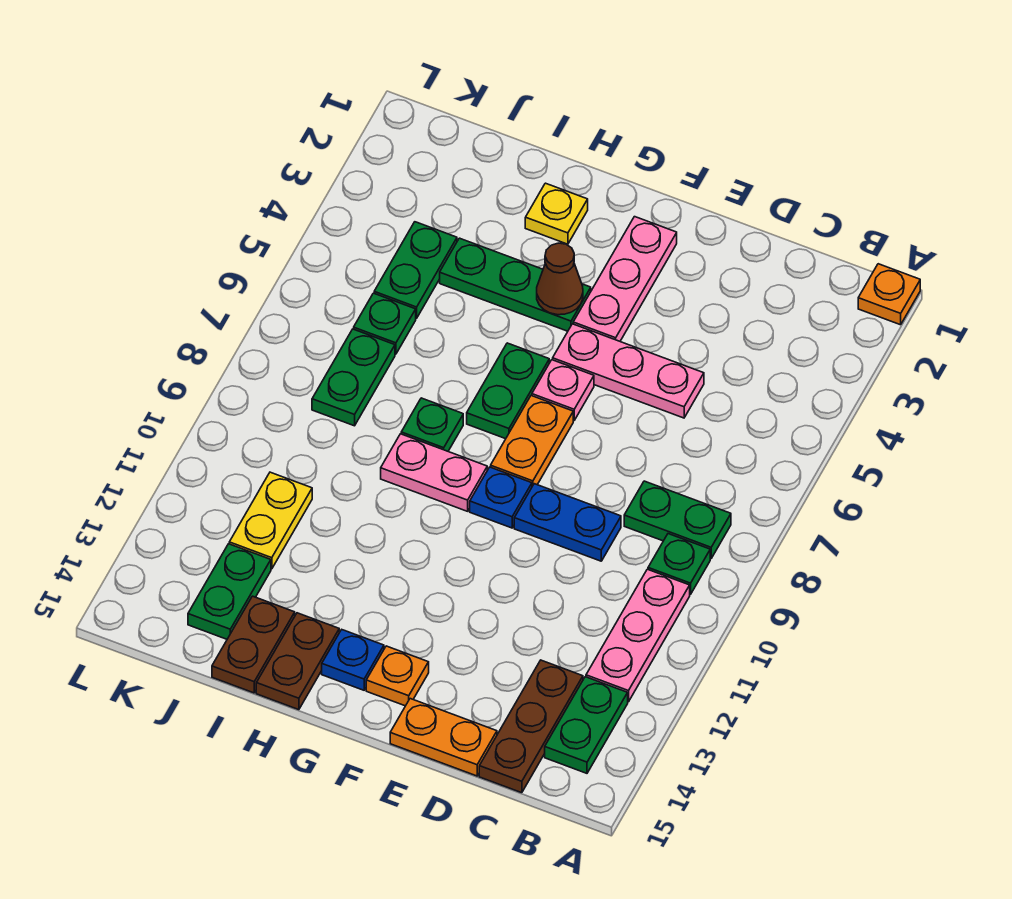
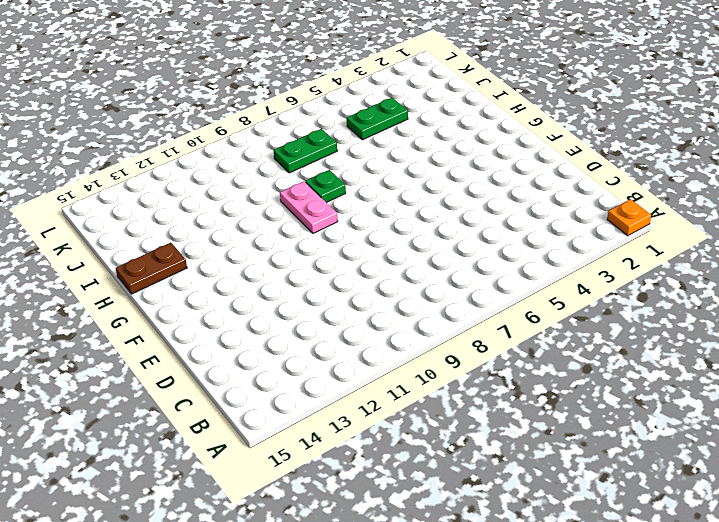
none -> green 1x2 plate [624,481,731,559]
none -> green 1x1 plate [648,534,710,595]
none -> pink 1x3 plate [586,569,690,702]

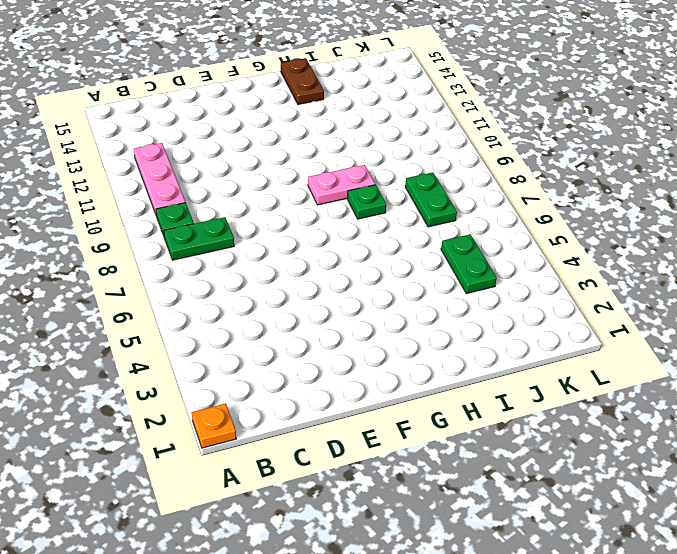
none -> green 1x2 plate [545,677,628,773]
none -> brown 1x3 plate [479,660,583,793]
none -> pink 1x3 plate [553,324,704,418]

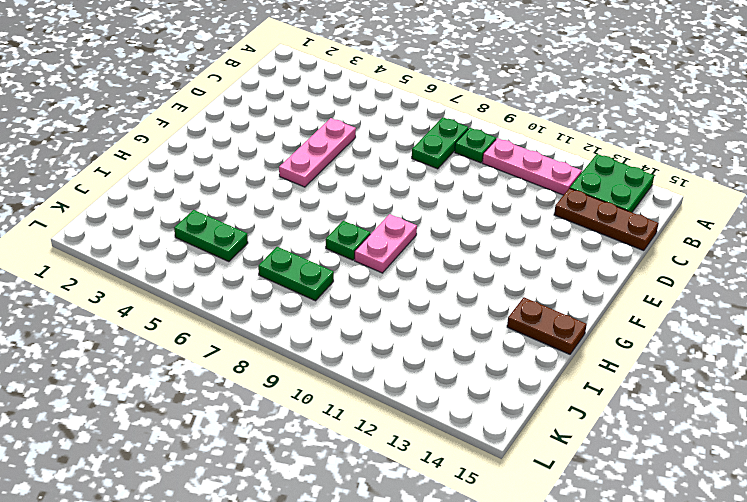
green 2x2 plate [570,154,654,212] -> green 1x2 plate [545,677,628,773]
none -> orange 1x1 plate [858,264,920,325]
none -> blue 1x2 plate [514,484,621,561]
none -> orange 1x2 plate [390,699,497,776]

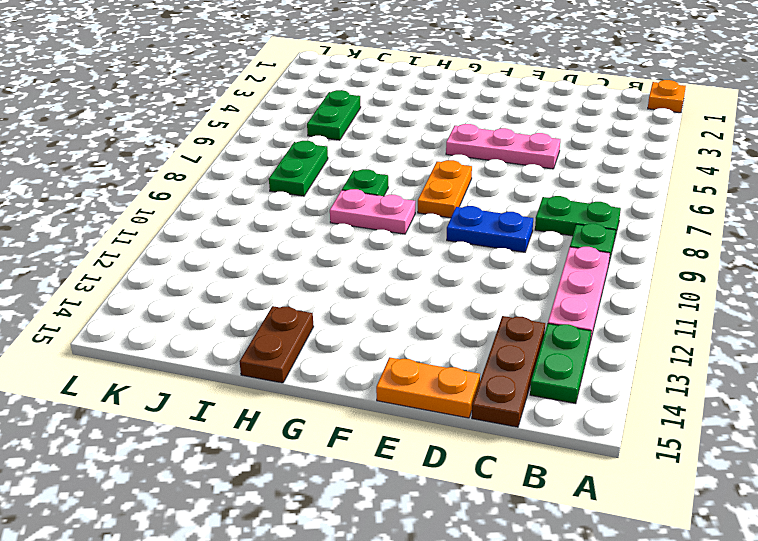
none -> pink 1x3 plate [573,217,677,341]
none -> pink 1x1 plate [532,360,594,421]
none -> blue 1x1 plate [470,467,532,528]

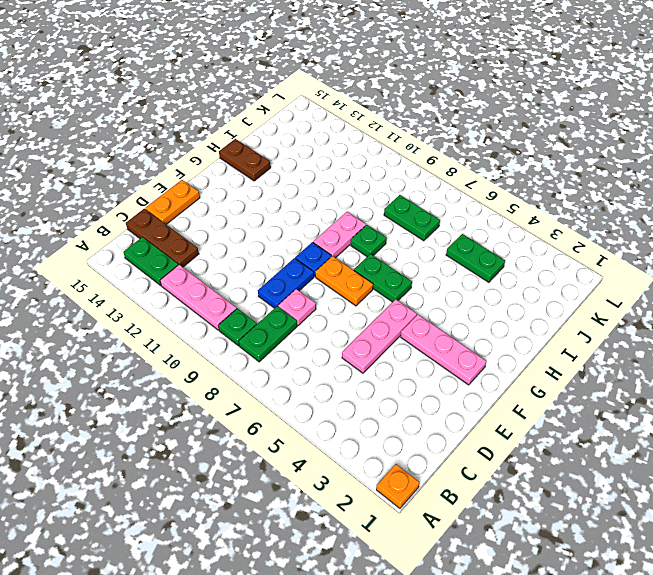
pink 1x1 plate [278,289,316,326] -> pink 1x1 plate moved to [532,360,594,421]
none -> orange 1x1 plate [366,646,429,706]
none -> green 1x3 plate [440,238,591,331]
none -> blue 1x1 plate [322,630,384,690]

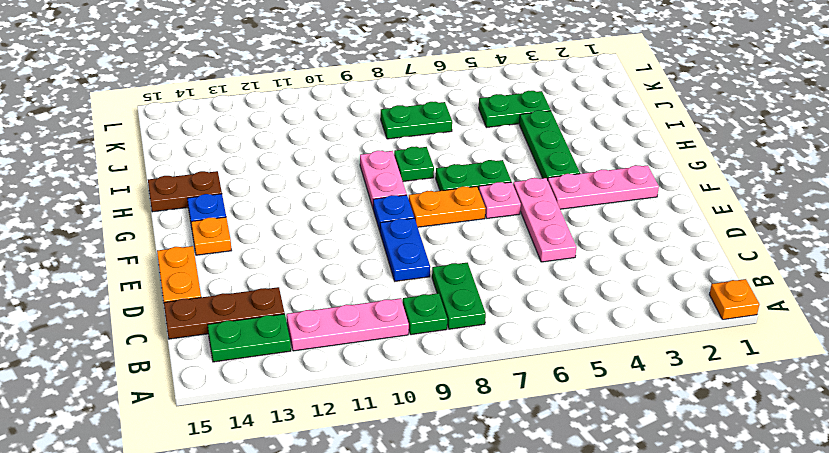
none -> yellow 1x1 plate [525,183,588,244]
none -> brown 1x2 plate [212,596,295,693]
none -> green 1x1 plate [354,293,416,354]

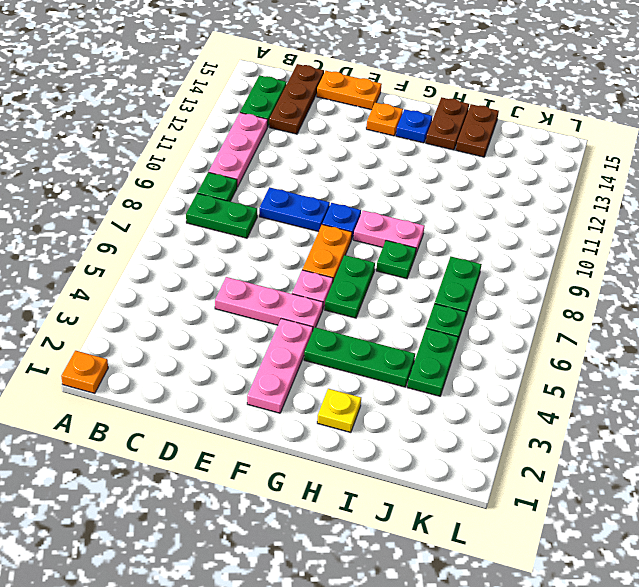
none -> yellow 1x2 plate [229,472,312,569]
none -> green 1x2 plate [188,544,271,639]
none -> brown 1x1 cone [537,243,583,315]

